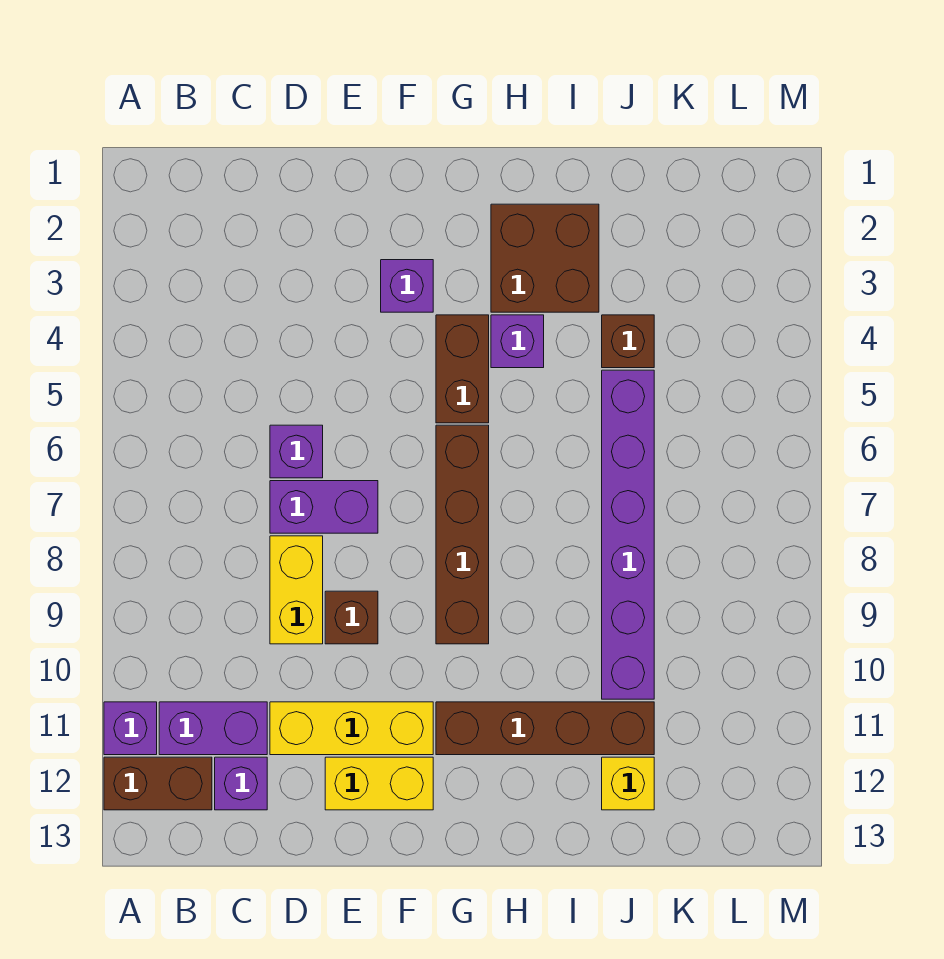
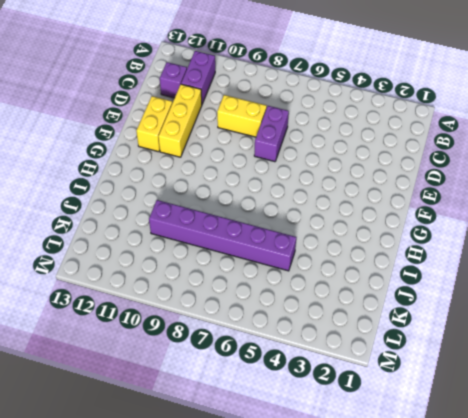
none -> purple 1x1 brick [104,702,157,755]
none -> brown 1x2 brick [104,757,212,810]
none -> purple 1x1 brick [270,425,323,478]

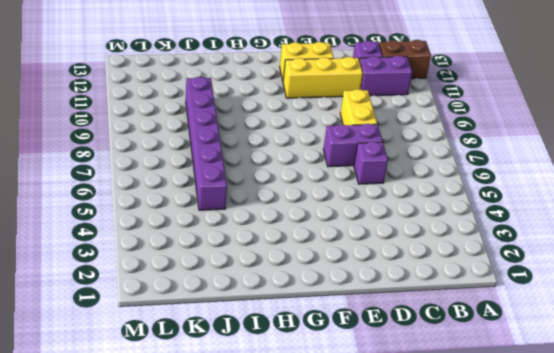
none -> purple 1x1 brick [104,702,157,755]
none -> brown 1x1 brick [325,591,378,644]
none -> purple 1x1 brick [381,260,433,312]

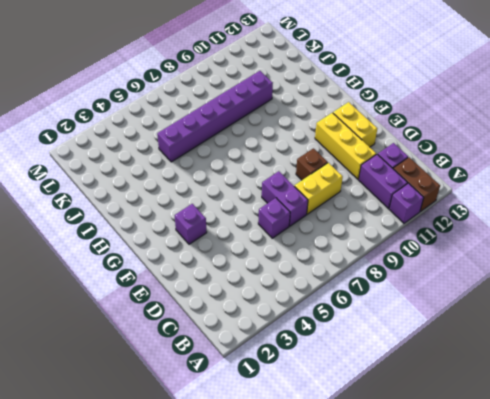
none -> brown 1x2 brick [436,315,489,423]
none -> brown 1x4 brick [436,425,489,644]
none -> brown 1x4 brick [436,702,654,755]

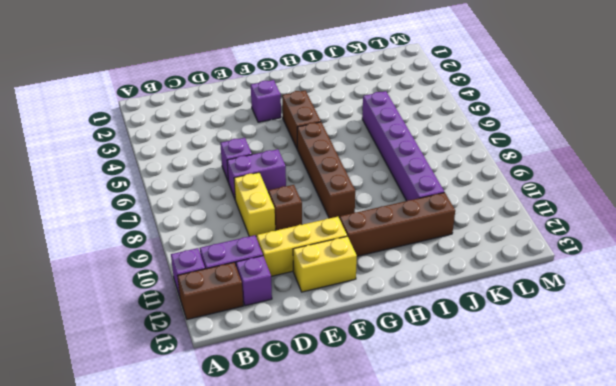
none -> brown 2x2 brick [491,204,599,312]
none -> purple 1x1 brick [491,315,544,368]
none -> brown 1x1 brick [602,315,654,368]

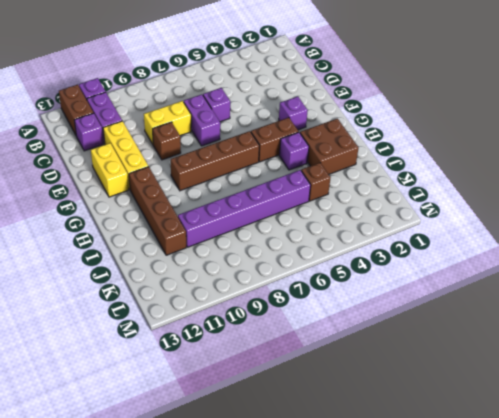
none -> yellow 1x1 brick [602,757,654,810]

